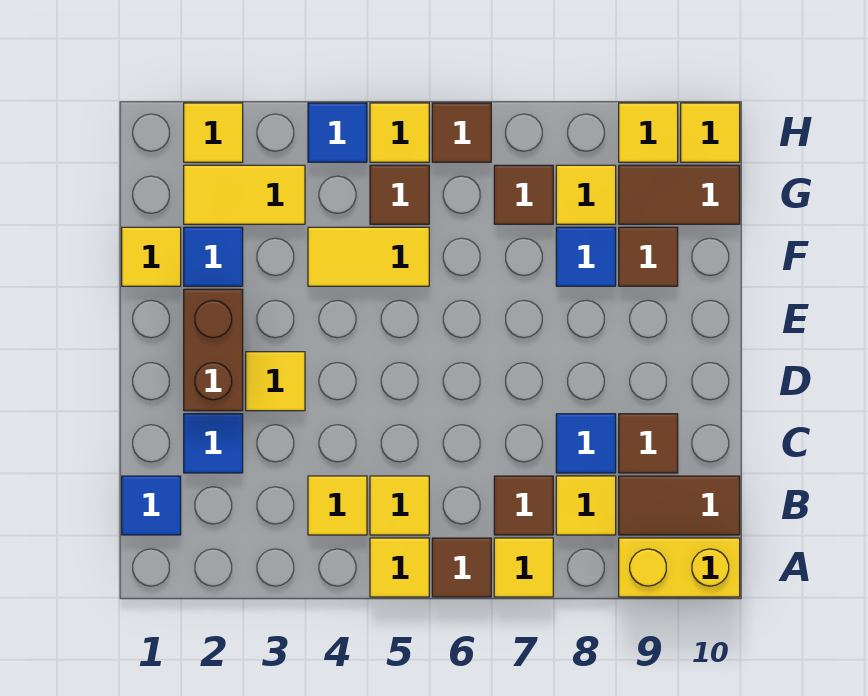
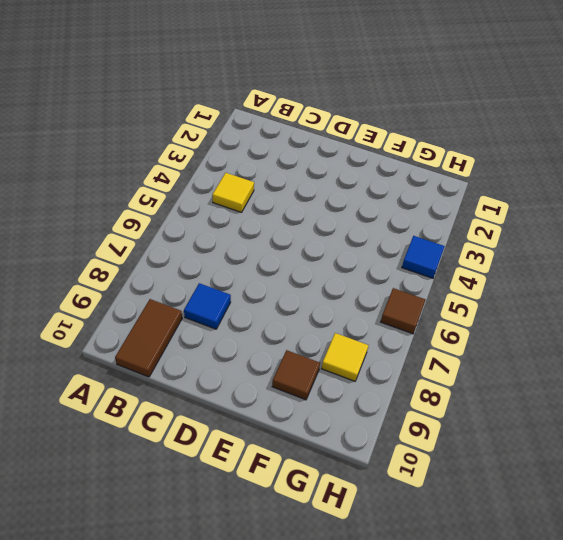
none -> yellow 1x1 tile [370,538,429,597]
none -> brown 1x1 tile [432,538,491,597]
none -> yellow 1x1 tile [494,538,553,597]
none -> yellow 1x2 brick [619,538,740,597]

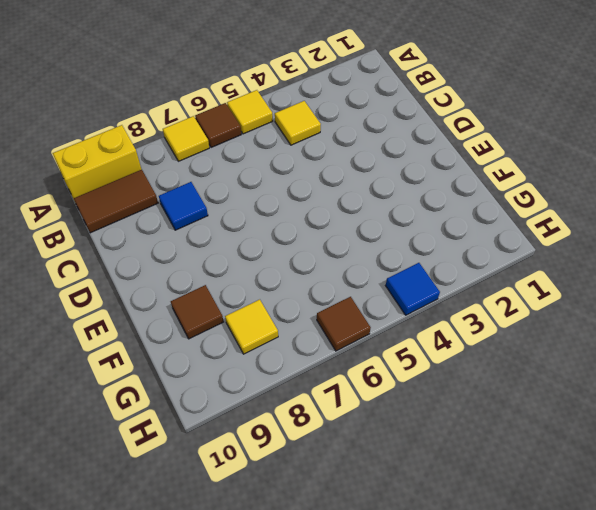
none -> blue 1x1 tile [122,476,181,535]
none -> yellow 1x1 tile [370,476,429,535]
none -> brown 1x1 tile [494,476,553,535]
none -> yellow 1x1 tile [556,476,616,535]

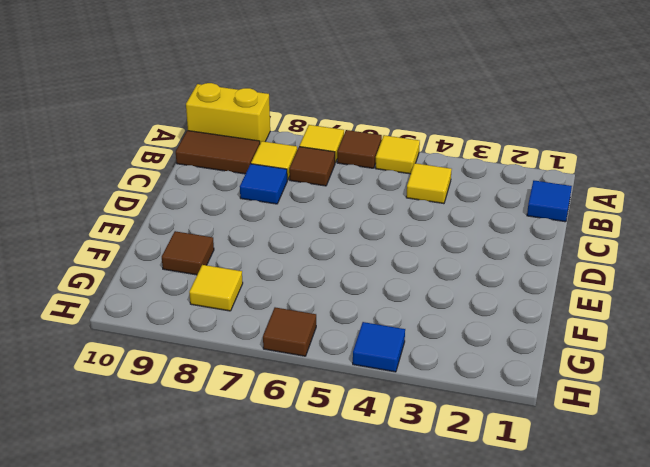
none -> yellow 1x1 tile [370,476,429,535]
none -> blue 1x1 tile [184,414,243,473]
none -> brown 1x1 tile [619,414,678,473]
none -> brown 1x2 brick [184,289,243,411]

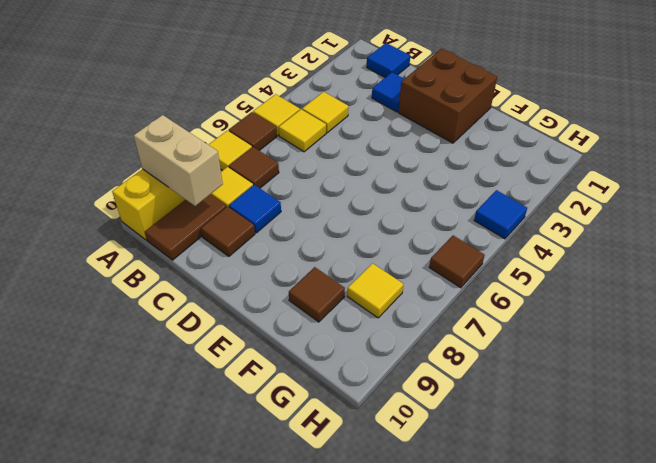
tan 1x2 brick [134,115,223,206] -> none
brown 2x2 brick [398,48,497,143] -> brown 1x2 brick [184,289,243,411]
none -> yellow 1x1 tile [246,352,305,411]
none -> yellow 1x1 tile [122,227,181,286]
none -> blue 1x1 tile [184,227,243,286]
none -> yellow 1x2 tile [308,227,429,286]

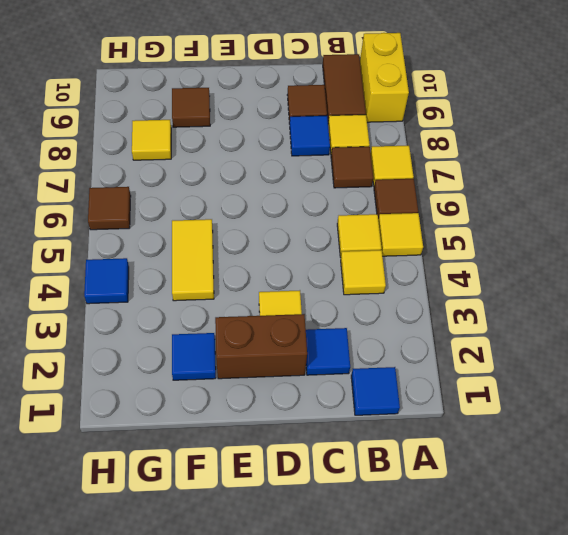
none -> yellow 1x1 tile [122,227,181,286]
none -> blue 1x1 tile [556,227,616,286]
none -> yellow 1x2 tile [184,165,305,224]
none -> brown 1x1 tile [370,165,429,224]

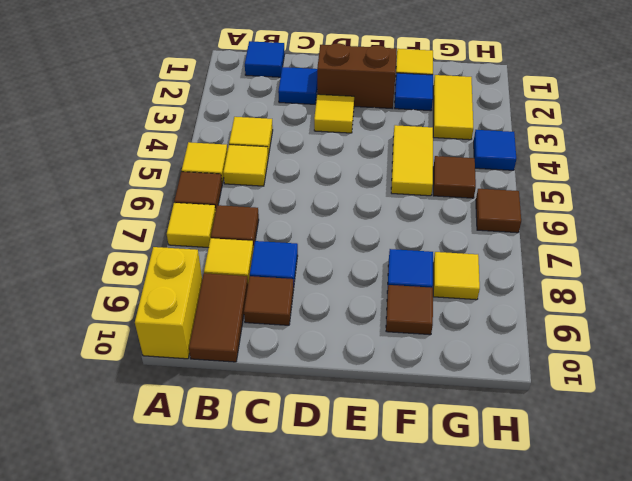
none -> brown 1x1 tile [494,165,553,224]
none -> brown 1x2 tile [619,165,740,224]
none -> yellow 1x1 tile [184,103,243,162]
none -> yellow 1x1 tile [370,103,429,162]

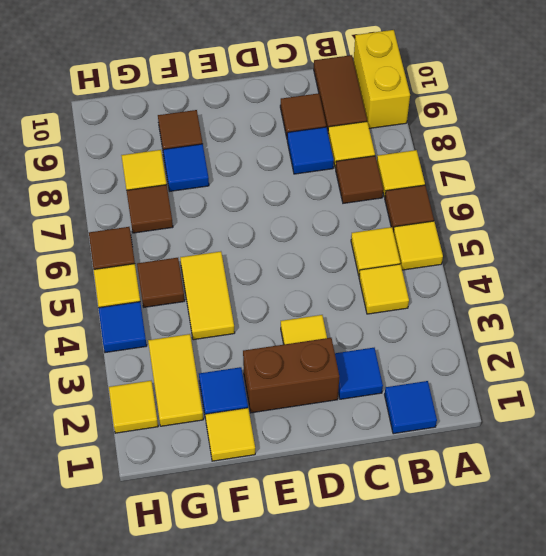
none -> brown 1x2 tile [619,165,740,224]
none -> yellow 1x1 tile [619,103,678,162]
none -> yellow 1x1 tile [681,103,740,162]

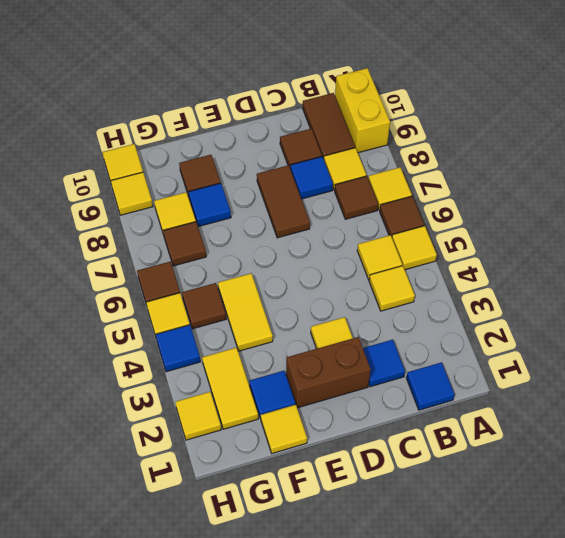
brown 1x2 tile [257,165,310,238] -> brown 1x2 tile moved to [619,165,740,224]

